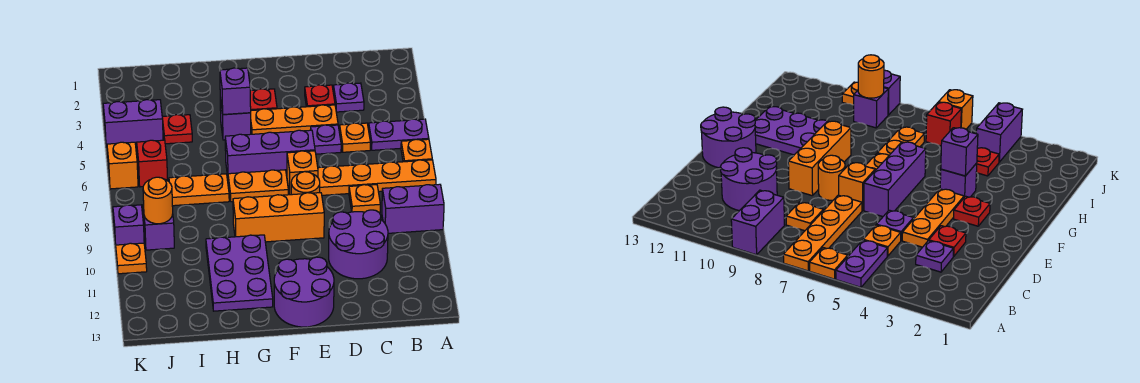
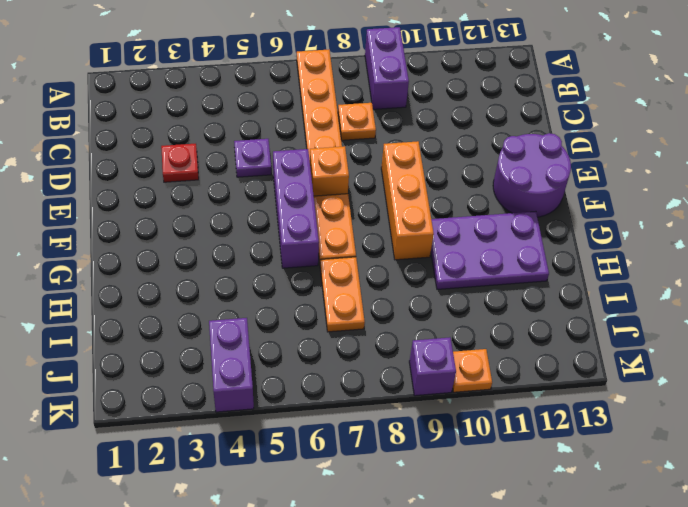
none -> purple 1x2 plate [369,119,429,150]
none -> orange 1x1 plate [401,139,432,162]
none -> purple 1x1 plate [333,83,364,112]
none -> orange 1x1 plate [340,123,370,152]

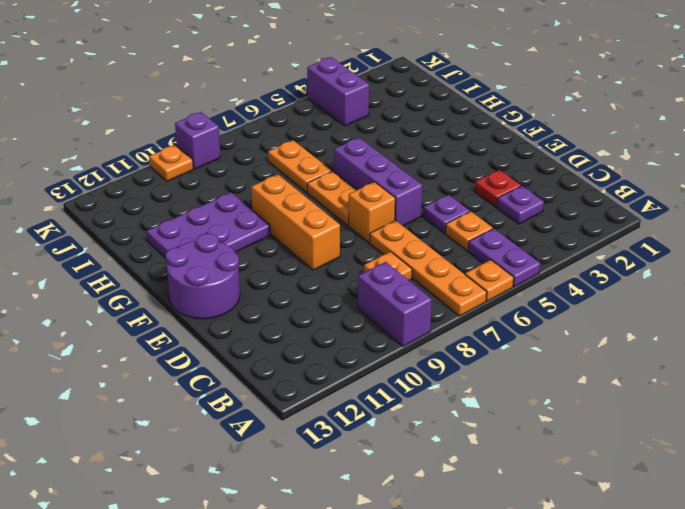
none -> purple 2x2 round brick [329,210,388,279]
none -> orange 1x3 plate [251,105,338,134]
none -> orange 1x1 round brick [291,172,320,195]
none -> red 1x1 plate [250,89,277,111]

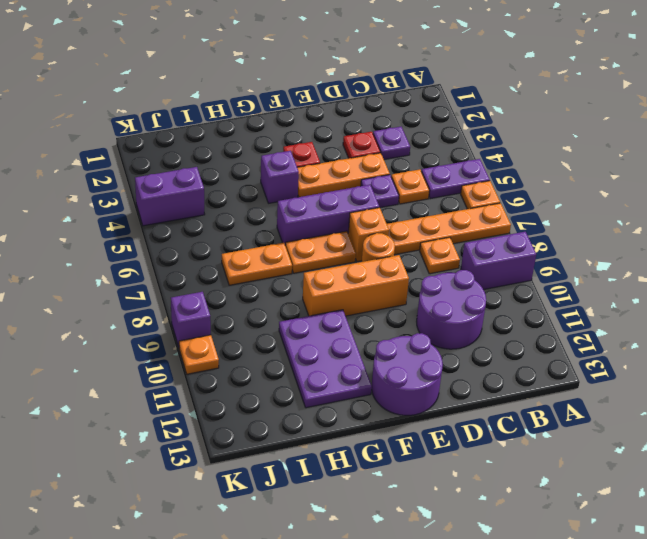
none -> red 1x1 plate [162,115,192,144]
none -> red 1x1 brick [137,140,168,187]
none -> purple 1x1 brick [143,205,174,250]
none -> orange 1x1 brick [107,142,138,189]

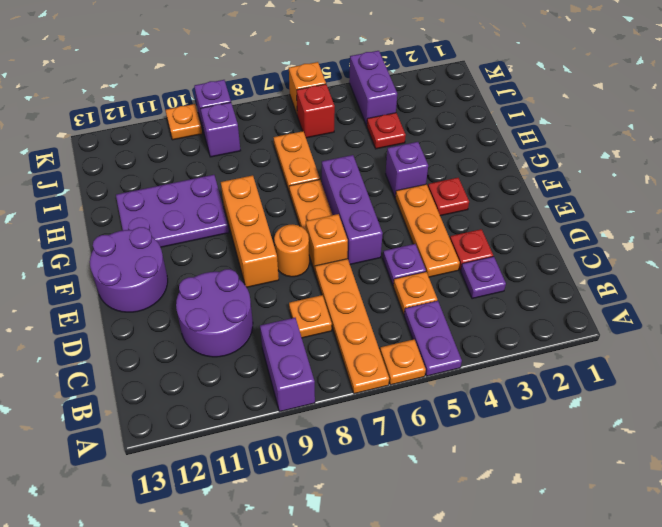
none -> purple 1x1 brick [220,68,251,115]
none -> orange 1x1 round brick [143,177,173,224]

